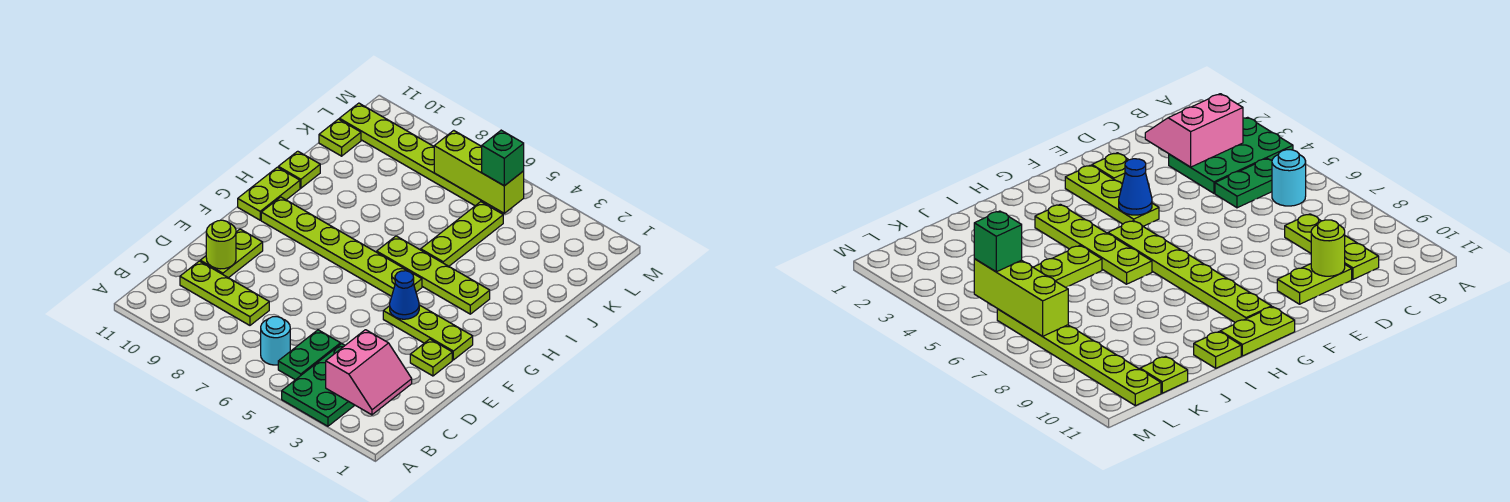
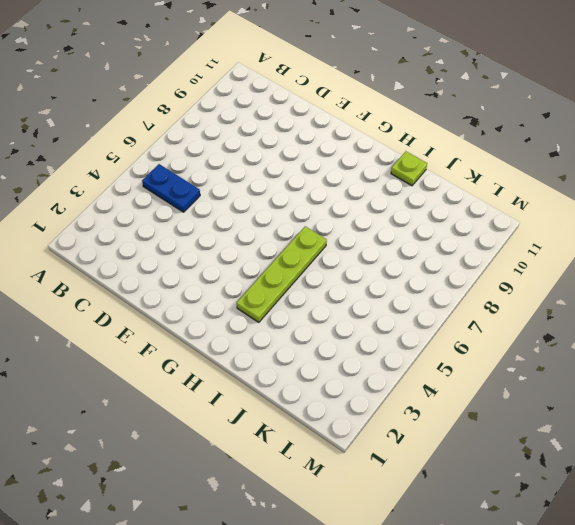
blue 1x2 plate [142,164,200,212] -> green 1x2 plate [278,330,341,380]
none -> green 2x3 plate [282,344,355,426]
none -> cyan 1x1 round brick [261,317,290,365]
none -> lime 1x3 plate [180,261,269,325]

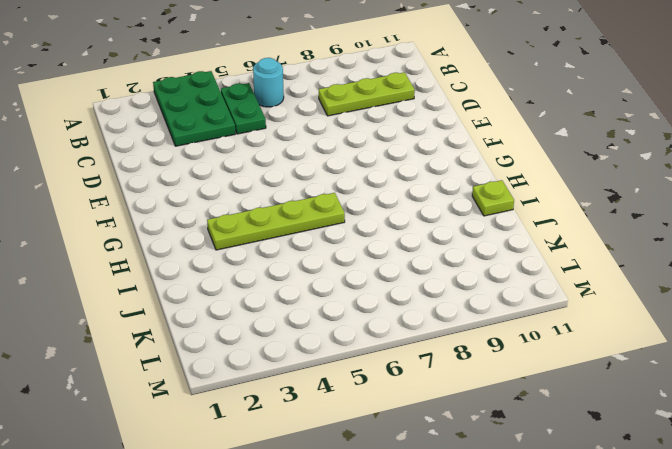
none -> lime 1x2 plate [200,229,263,278]
none -> lime 1x1 plate [410,339,452,376]
none -> lime 1x3 plate [383,305,473,360]

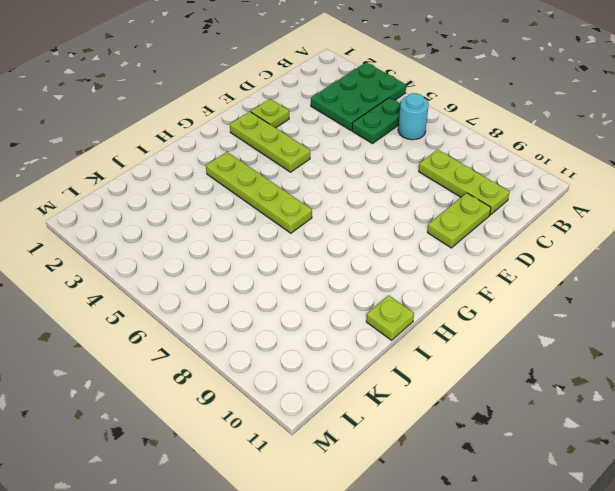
none -> lime 1x6 plate [261,197,422,296]
none -> lime 1x2 plate [238,167,300,220]
none -> lime 1x3 plate [421,202,503,266]

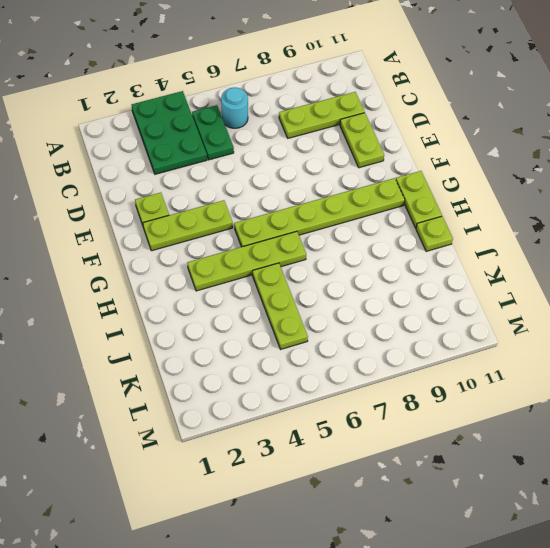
none -> lime 1x1 plate [319,119,361,156]
none -> lime 1x6 plate [339,103,487,206]
none -> pink 2x2 slope [326,330,412,415]

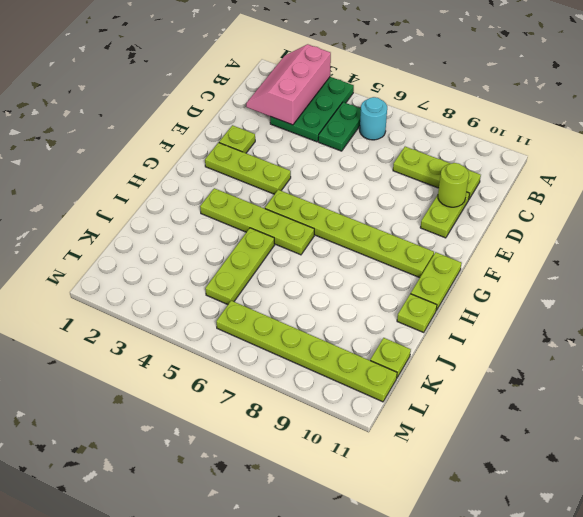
pink 2x3 slope [246,44,331,125] -> pink 2x2 slope [326,330,412,415]
none -> blue 1x1 cone [390,271,419,319]
none -> lime 1x3 brick [434,131,524,213]
none -> green 1x1 brick [482,130,524,186]

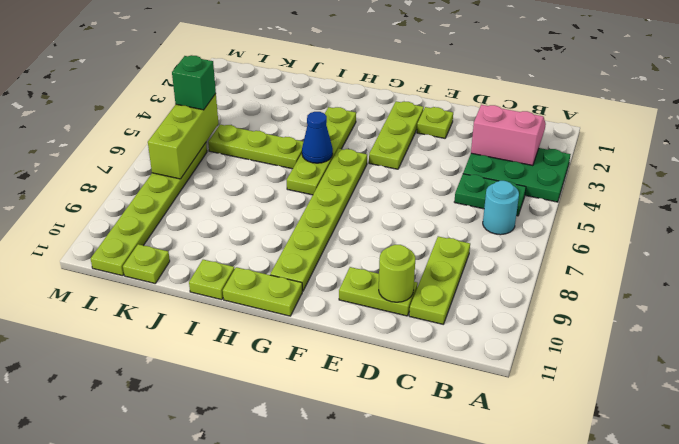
blue 1x1 cone [302,112,333,163] -> blue 1x1 cone moved to [390,271,419,319]

